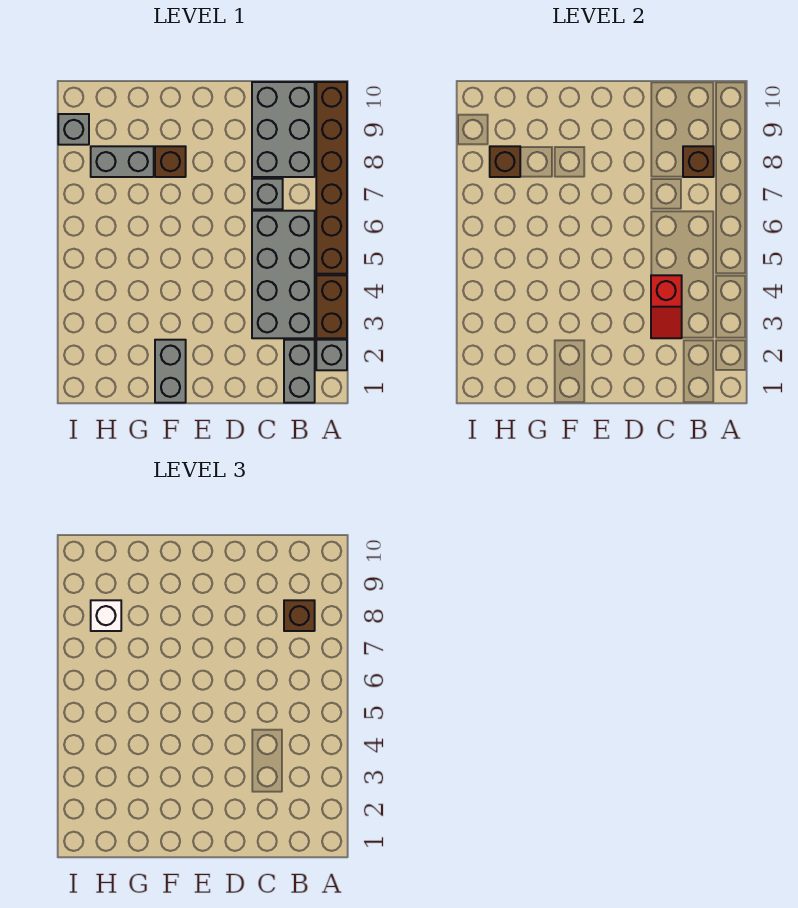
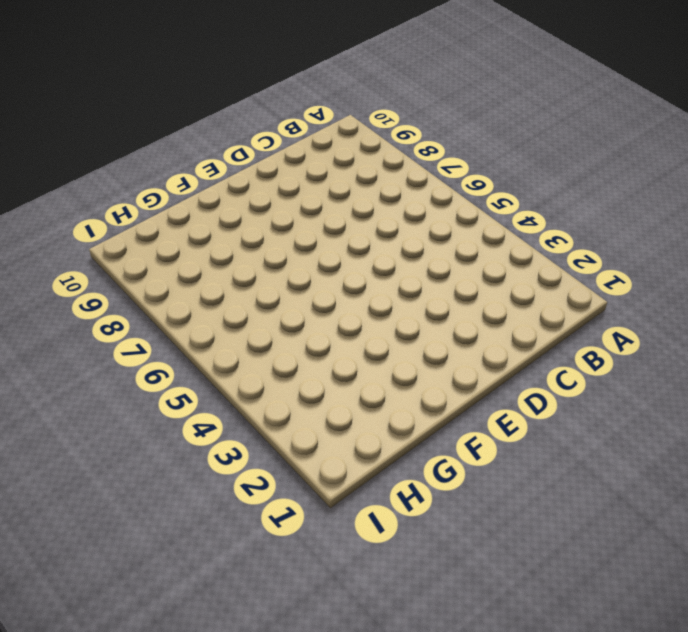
none -> grey 1x1 brick [316,340,347,370]
none -> brown 1x2 brick [316,275,347,338]
none -> brown 1x6 brick [316,82,347,274]

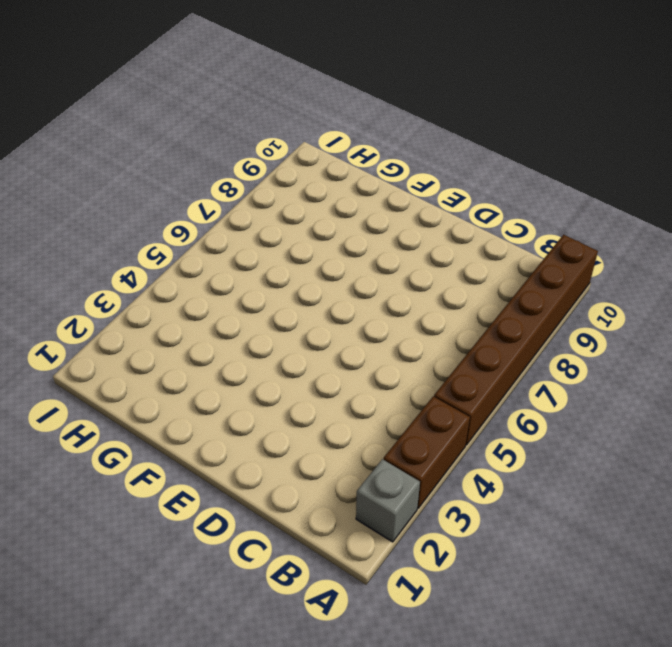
none -> grey 1x2 brick [284,340,315,403]
none -> grey 2x4 brick [252,211,315,338]
none -> grey 2x3 brick [252,82,315,177]

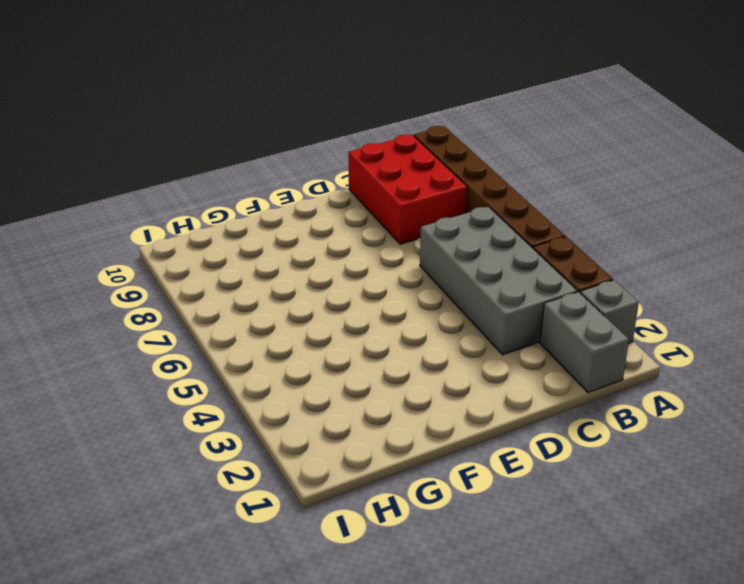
red 2x3 brick [348,134,467,244] -> grey 2x3 brick [252,82,315,177]
none -> grey 1x1 brick [252,179,283,209]
none -> grey 1x2 brick [155,340,186,403]
none -> brown 1x1 brick [155,146,186,177]

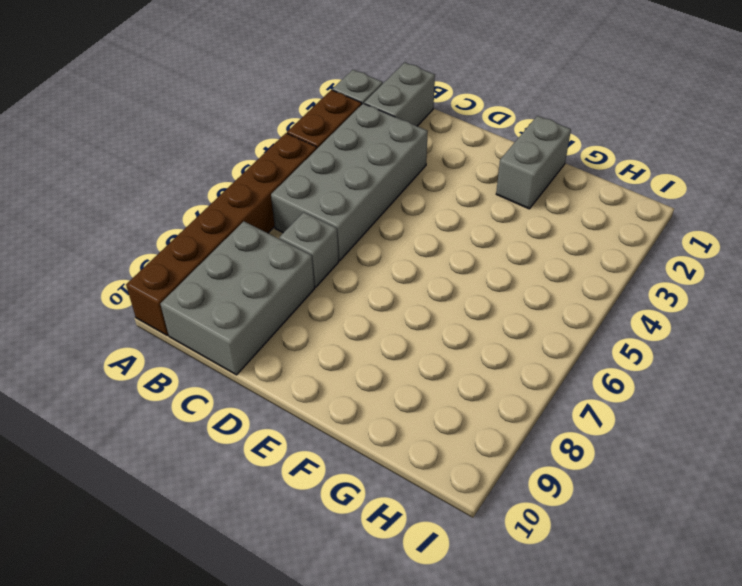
none -> brown 1x1 brick [155,146,186,177]
none -> grey 1x2 brick [91,146,154,177]
none -> grey 1x1 brick [58,114,89,145]

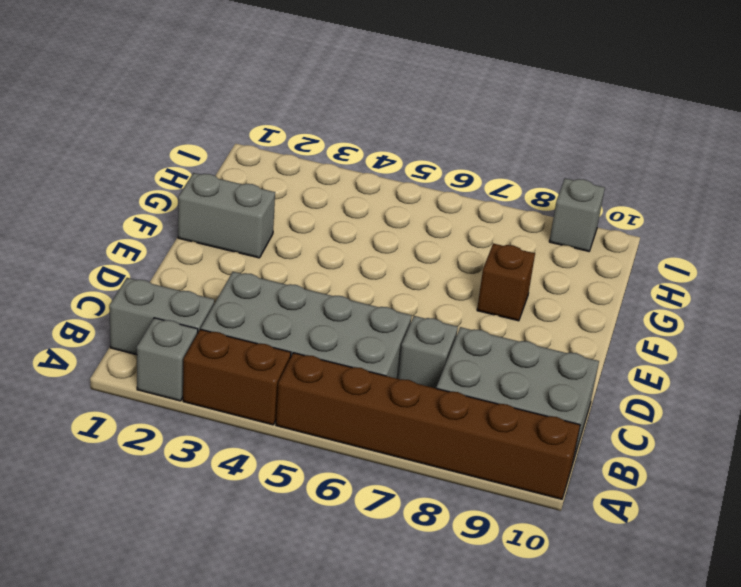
none -> grey 1x2 brick [91,146,154,177]
none -> brown 1x1 brick [683,146,714,177]
none -> red 1x2 slope [651,275,682,338]

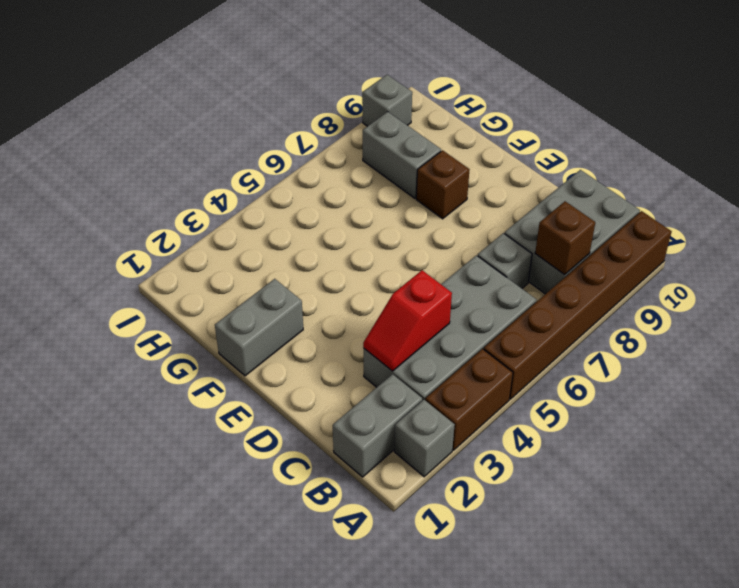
none -> brown 1x1 brick [490,146,520,177]
none -> brown 1x1 brick [284,600,315,631]
none -> white 1x1 brick [91,600,121,631]

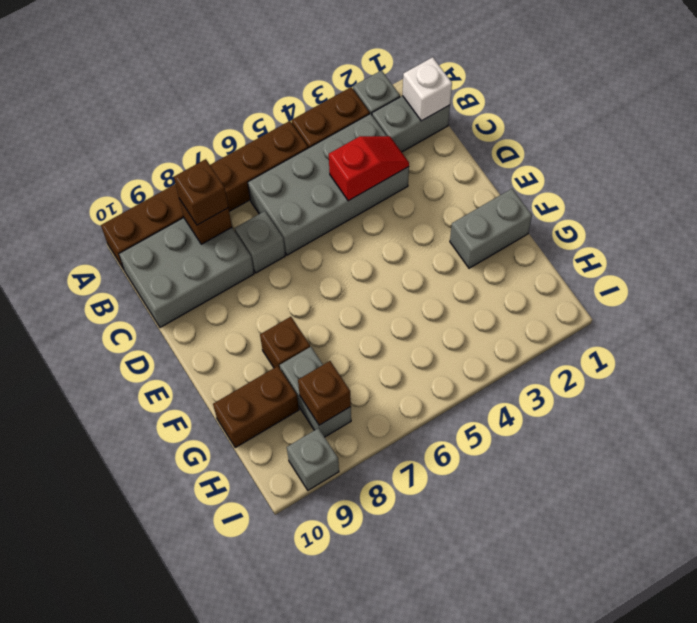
white 1x1 brick [403,57,452,121] -> white 1x1 brick moved to [91,600,121,631]
brown 1x2 brick [213,366,299,448] -> none

